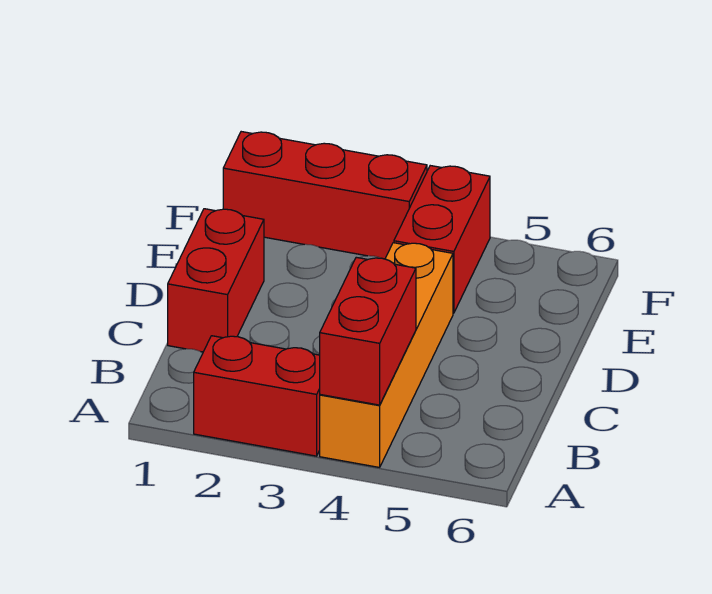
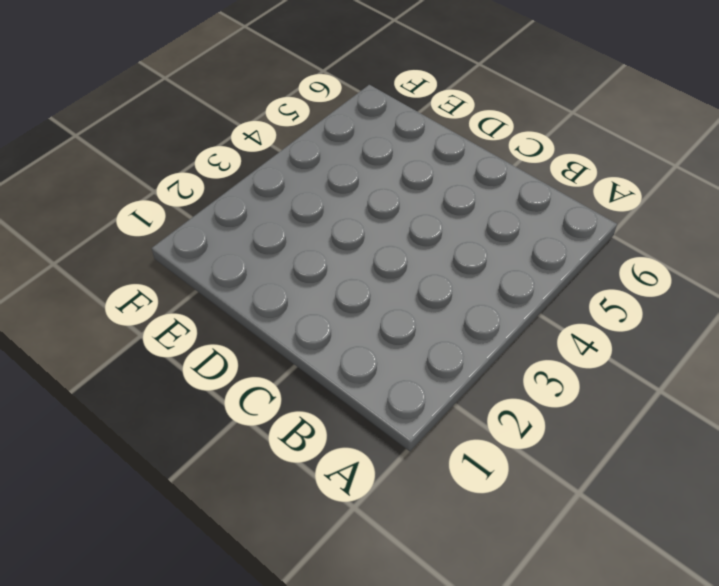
none -> red 1x2 brick [194,336,320,456]
none -> orange 1x4 brick [320,243,453,467]

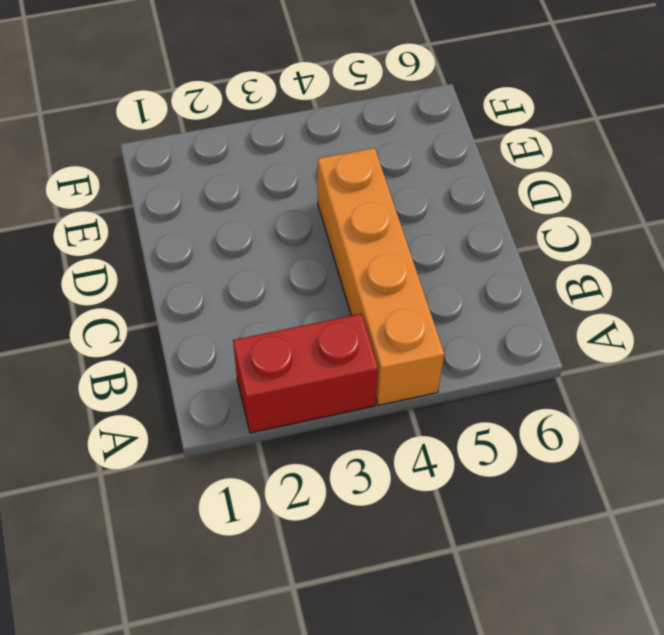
none -> red 1x2 brick [168,209,264,352]
none -> red 1x2 brick [394,166,490,313]

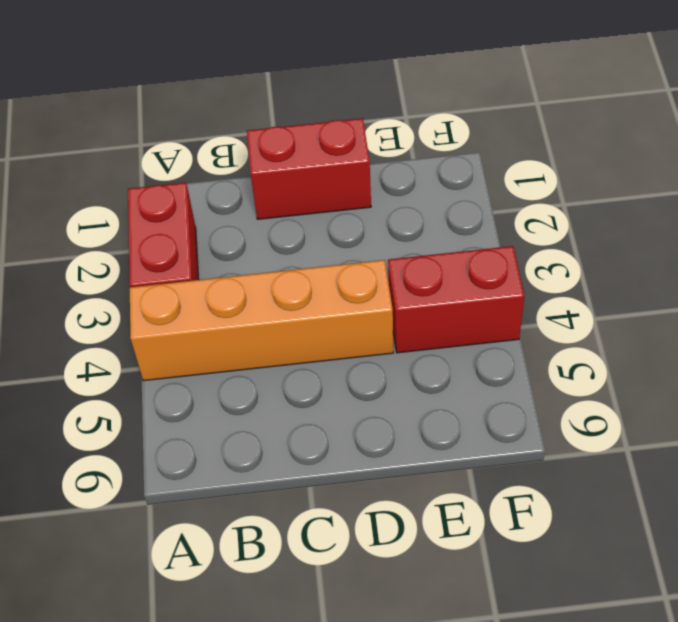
none -> red 1x3 brick [223,132,427,259]
none -> red 1x2 brick [320,257,416,405]

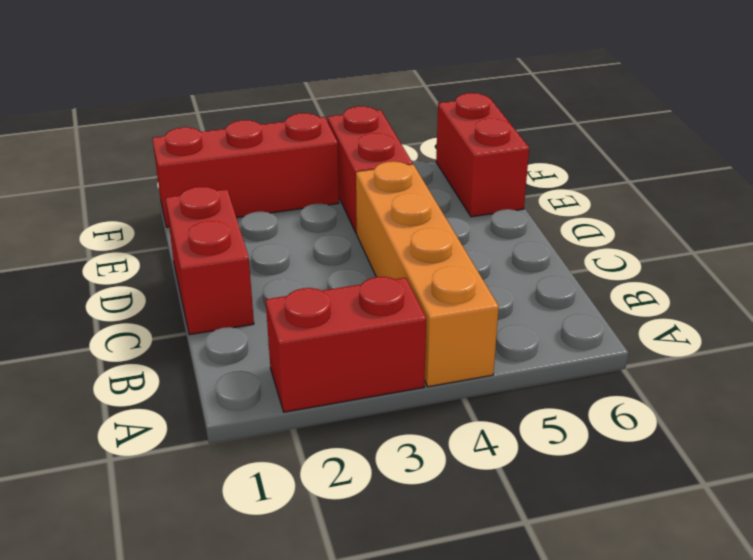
red 1x2 brick [436,93,529,217] -> red 1x2 brick moved to [320,257,416,405]

